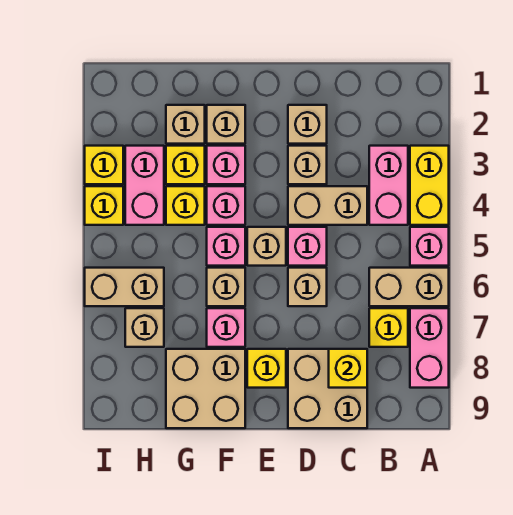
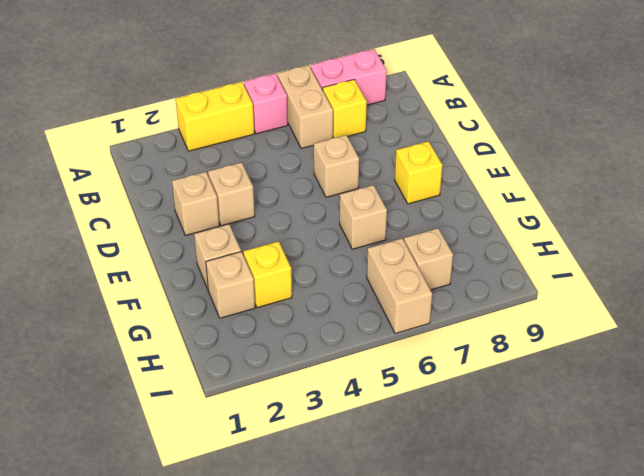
none -> pink 1x2 brick [369,146,408,225]
none -> tan 1x2 brick [288,186,367,225]
none -> tan 2x2 brick [288,349,367,428]
none -> pink 1x1 brick [288,227,327,266]

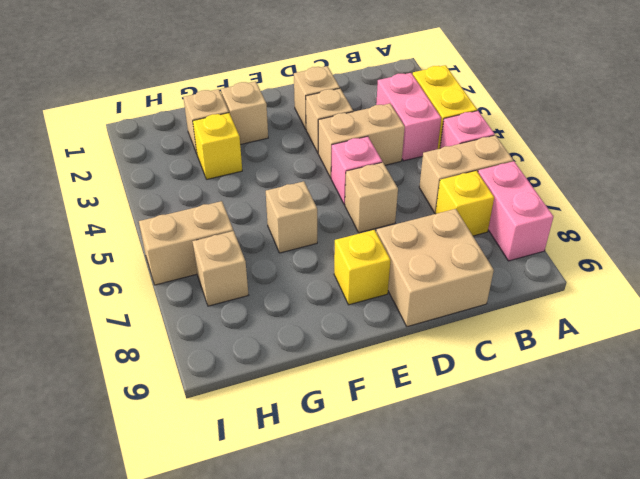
none -> tan 1x1 brick [247,227,286,266]
none -> pink 1x1 brick [207,146,245,184]
none -> pink 1x1 brick [207,186,245,225]
none -> pink 1x1 brick [207,227,245,266]

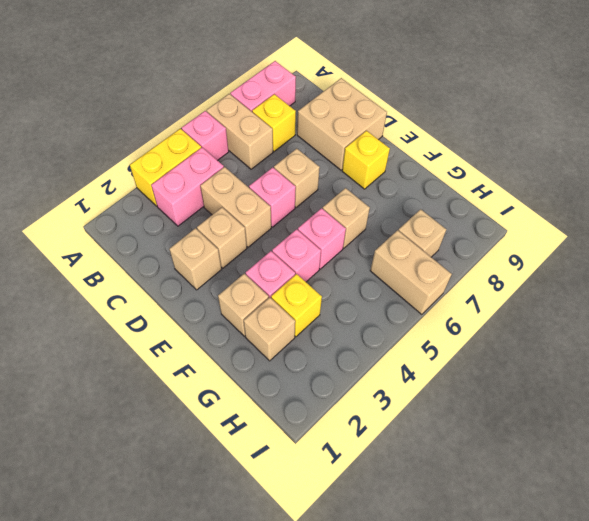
none -> tan 1x1 brick [247,227,286,266]
none -> pink 1x1 brick [207,308,245,347]
none -> tan 2x2 brick [166,349,245,428]
none -> yellow 1x1 brick [166,186,205,225]

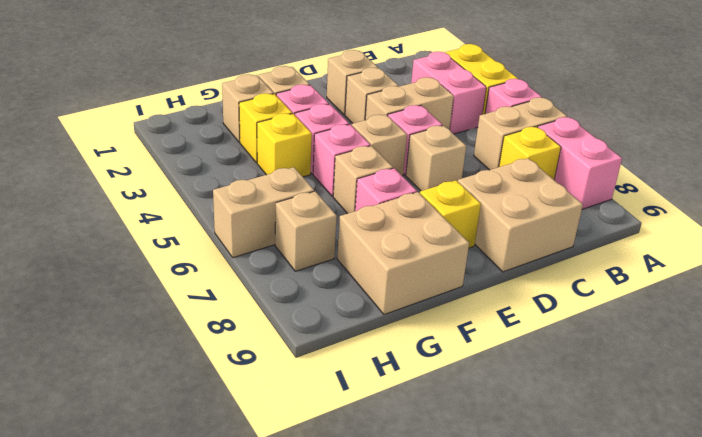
none -> pink 1x2 brick [125,146,164,225]
none -> yellow 1x1 brick [85,146,123,184]
none -> yellow 1x1 brick [85,186,123,225]
none -> yellow 1x1 brick [329,349,367,388]

